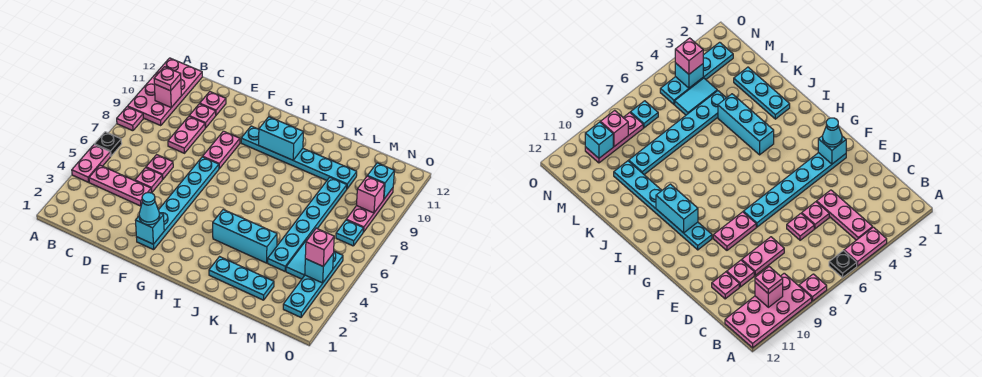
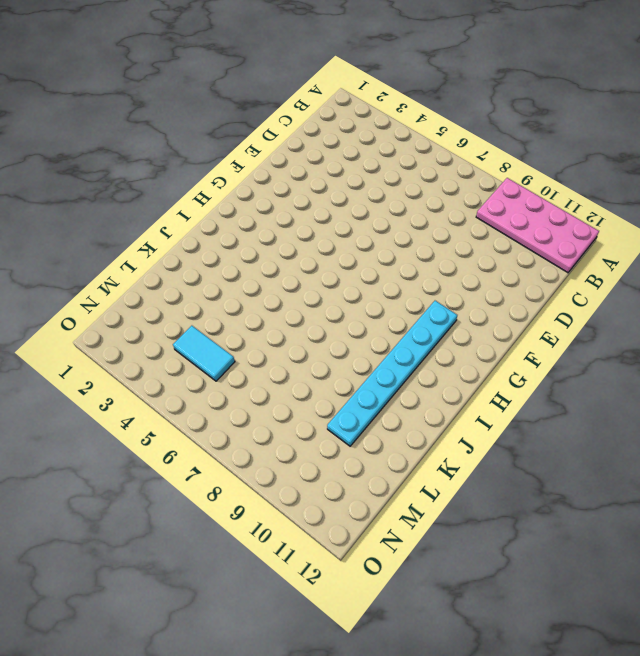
none -> pink 1x2 plate [72,145,111,182]
none -> black 1x1 plate [94,132,122,156]
none -> pink 1x1 plate [117,107,143,131]

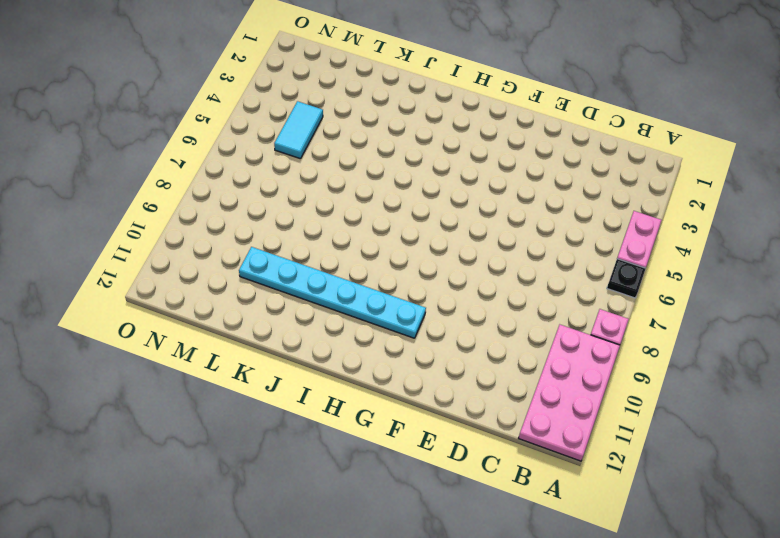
none -> pink 1x3 plate [89,165,151,206]
none -> pink 1x1 plate [135,168,162,193]
none -> pink 1x1 plate [146,155,173,179]

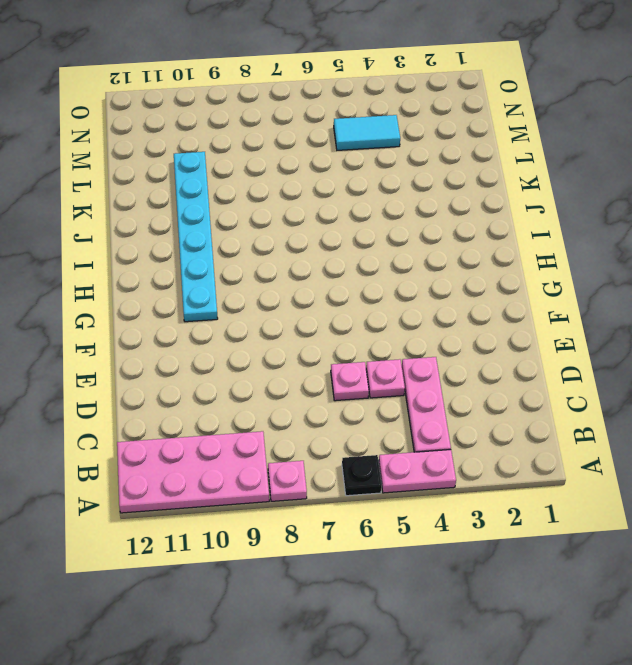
none -> pink 1x2 plate [168,117,205,153]
none -> pink 1x1 plate [189,104,216,128]
none -> pink 1x1 plate [200,92,226,115]

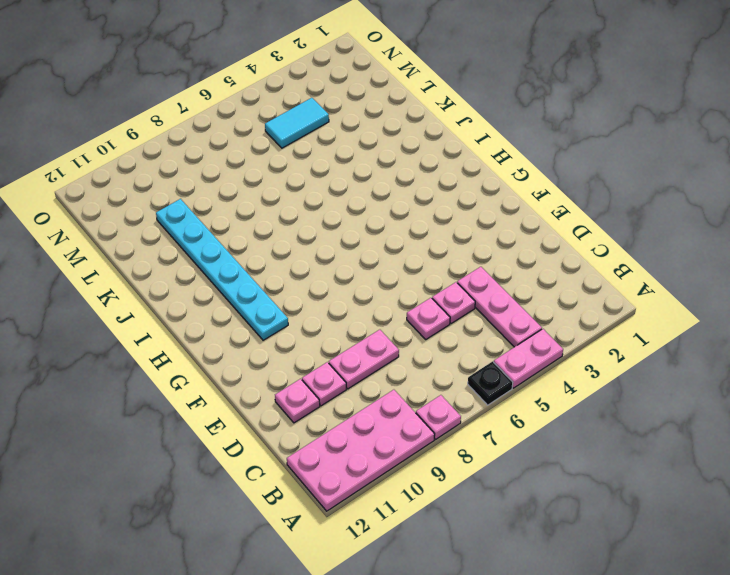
none -> cyan 1x6 plate [136,157,219,250]
none -> pink 1x2 plate [203,131,240,168]
none -> cyan 1x3 brick [213,210,277,263]

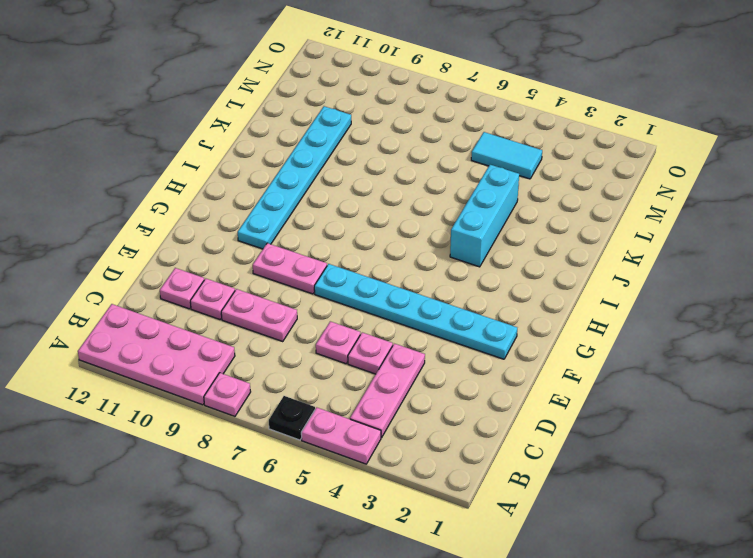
none -> cyan 1x3 plate [209,257,274,300]
none -> cyan 1x6 plate [268,177,347,271]
none -> cyan 1x4 plate [283,252,343,317]

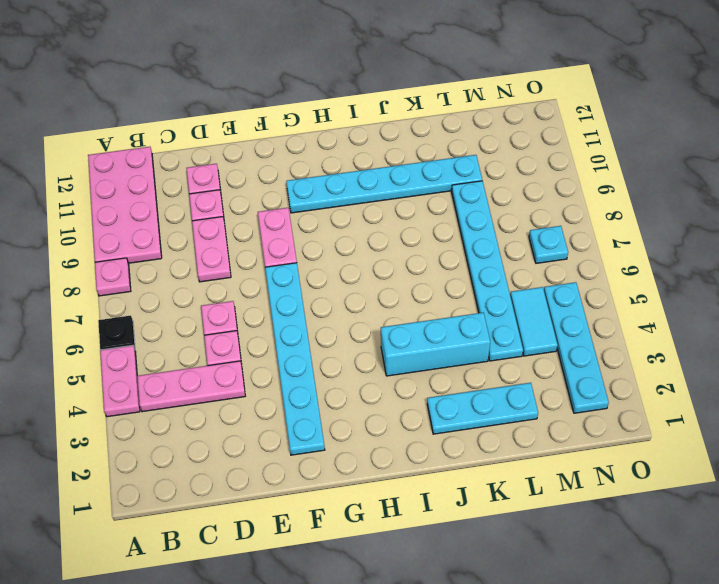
none -> pink 1x3 plate [346,188,393,232]
none -> pink 1x1 brick [154,80,181,107]
none -> cyan 1x1 brick [135,213,164,244]

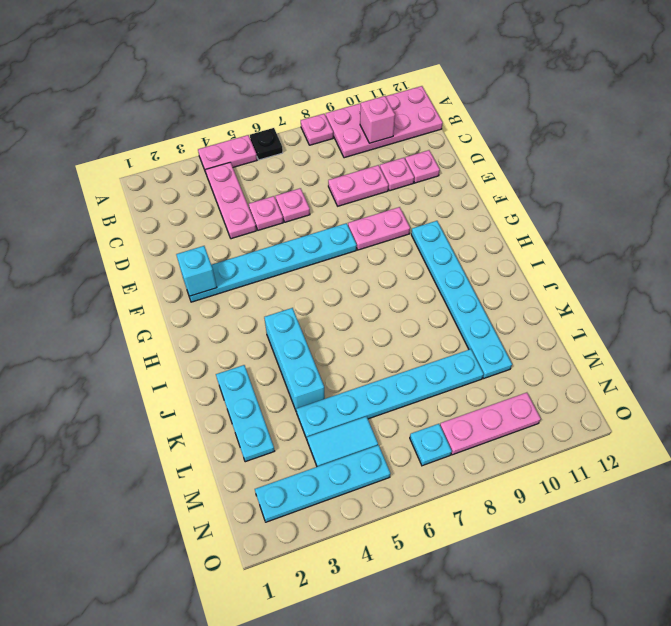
none -> cyan 1x2 brick [259,117,303,160]
none -> cyan 1x1 brick [305,254,333,283]
none -> pink 1x1 brick [356,176,385,213]

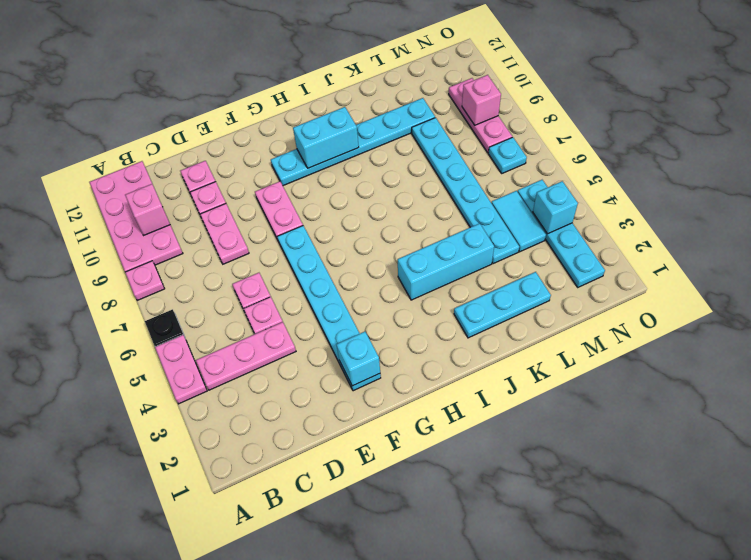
none -> cyan 1x1 brick [368,163,394,199]
none -> pink 1x1 plate [154,67,181,91]
none -> cyan 1x1 cone [139,193,160,225]

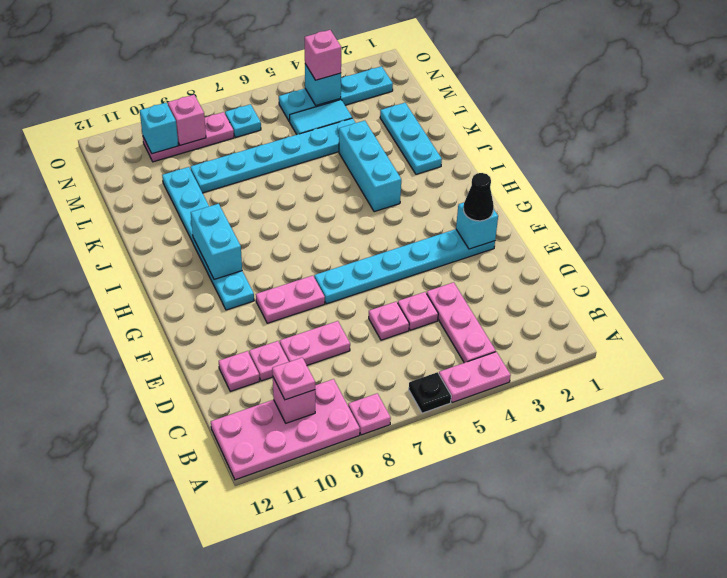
black 1x1 cone [464,173,494,221] -> cyan 1x1 cone [139,193,160,225]

